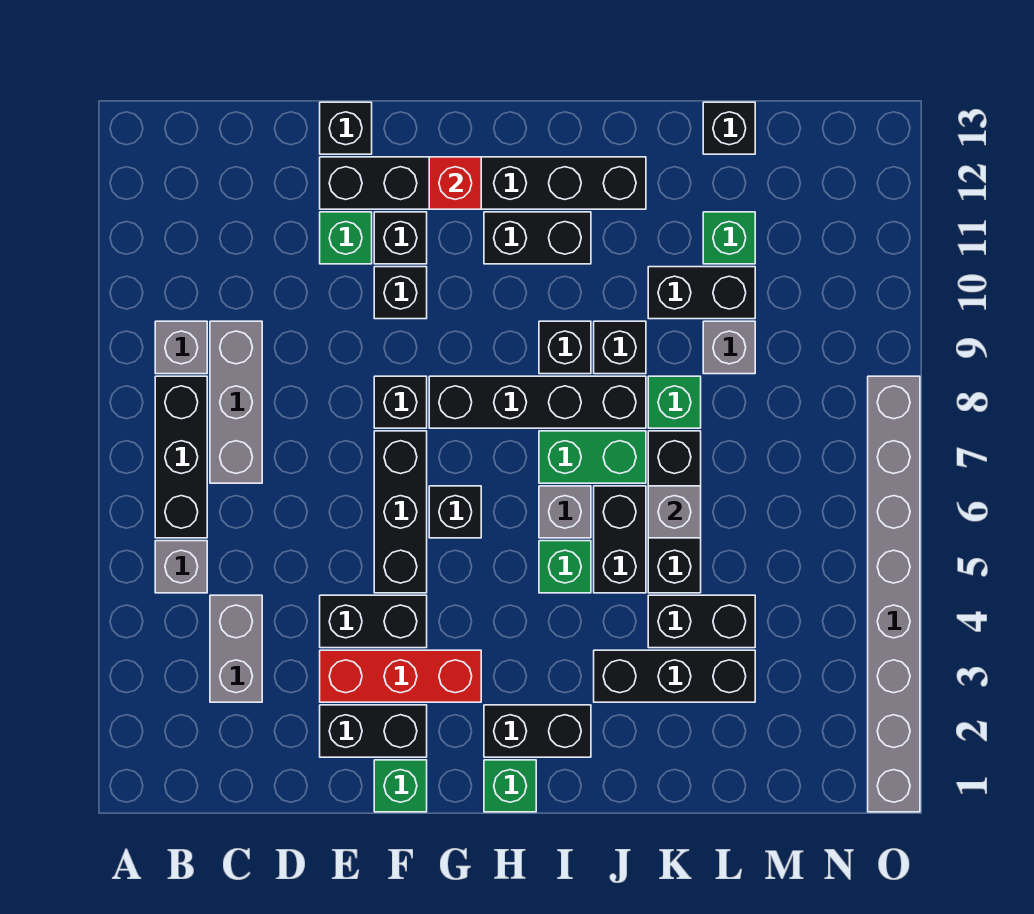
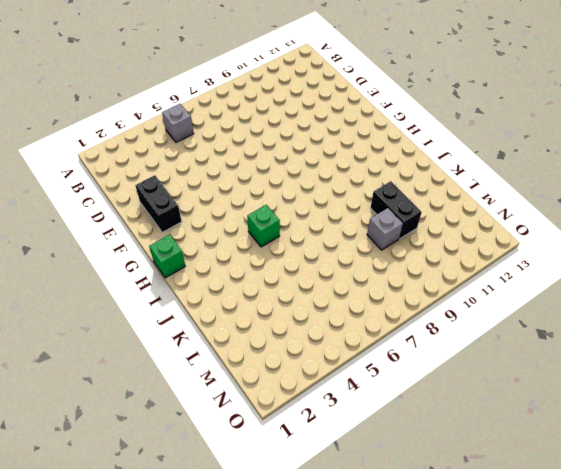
none -> black 1x3 brick [155,376,207,538]
none -> grey 1x1 brick [155,321,207,374]
none -> grey 1x2 brick [210,595,262,702]
none -> grey 1x3 brick [210,321,262,483]

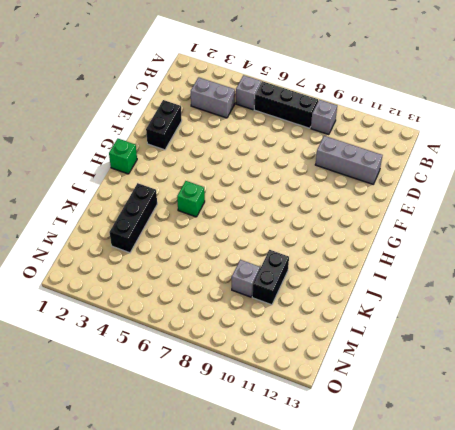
grey 1x3 brick [315,136,382,184] -> grey 1x3 brick moved to [210,321,262,483]
none -> red 1x3 brick [320,650,481,702]
none -> black 1x2 brick [320,595,427,648]
none -> green 1x1 brick [320,212,372,264]
none -> black 1x6 brick [320,157,646,209]

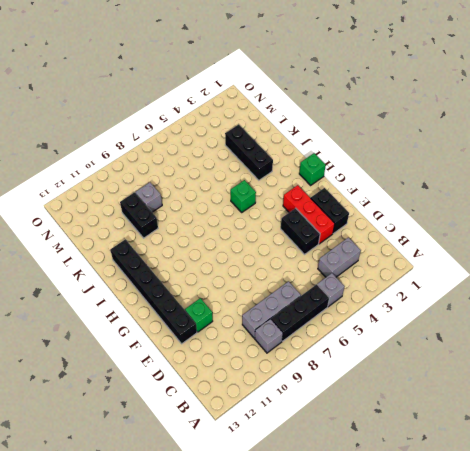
none -> black 1x1 brick [320,102,372,154]
none -> green 1x1 brick [374,760,427,812]
none -> black 1x3 brick [374,431,427,593]
none -> black 1x1 brick [374,376,427,428]

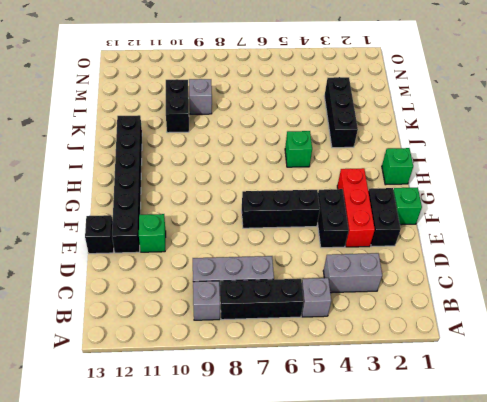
none -> black 1x1 brick [374,376,427,428]
none -> black 1x1 brick [374,267,427,319]
none -> black 1x1 brick [374,212,427,264]
none -> black 1x1 brick [429,486,481,538]

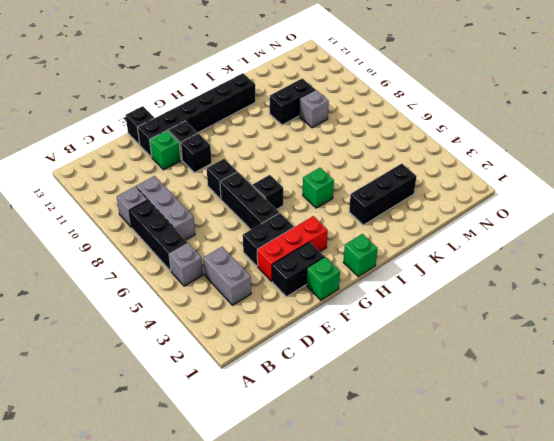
none -> black 1x4 brick [429,376,646,428]
none -> black 1x2 brick [484,705,591,757]
none -> black 1x2 brick [484,212,591,264]
none -> grey 1x1 brick [539,486,591,538]

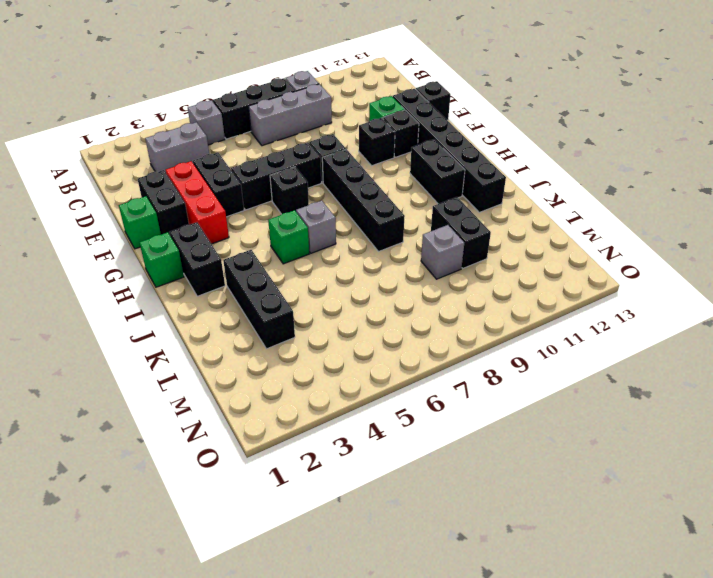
none -> green 1x2 brick [539,431,646,483]
none -> black 1x1 brick [539,321,591,374]
none -> black 1x2 brick [594,486,646,593]
none -> black 1x1 brick [594,321,646,374]

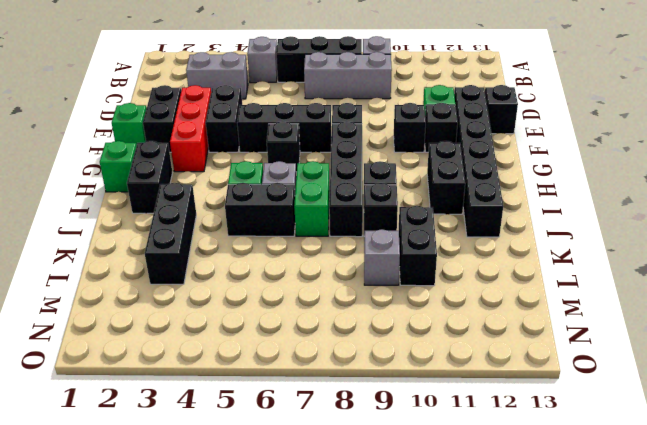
none -> black 1x2 brick [648,595,755,648]
none -> black 1x3 brick [648,431,701,593]
none -> green 1x1 brick [648,376,701,428]
none -> green 1x1 brick [703,212,755,264]

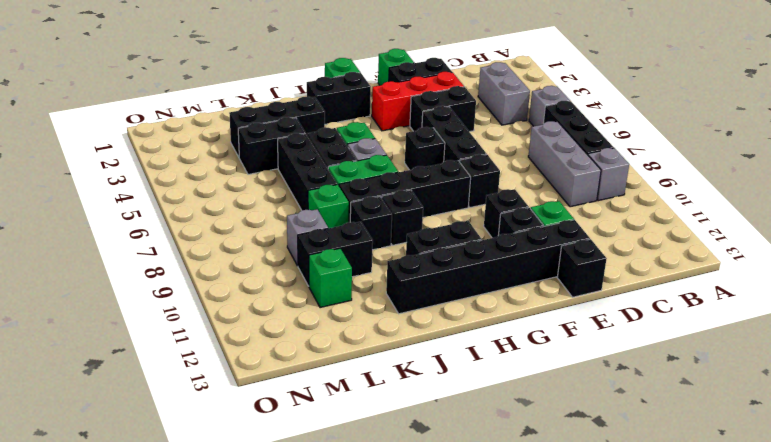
none -> black 1x1 brick [703,102,755,154]
none -> grey 1x8 brick [868,376,920,812]
none -> red 1x1 brick [429,157,481,209]
none -> grey 1x1 brick [648,486,701,538]

